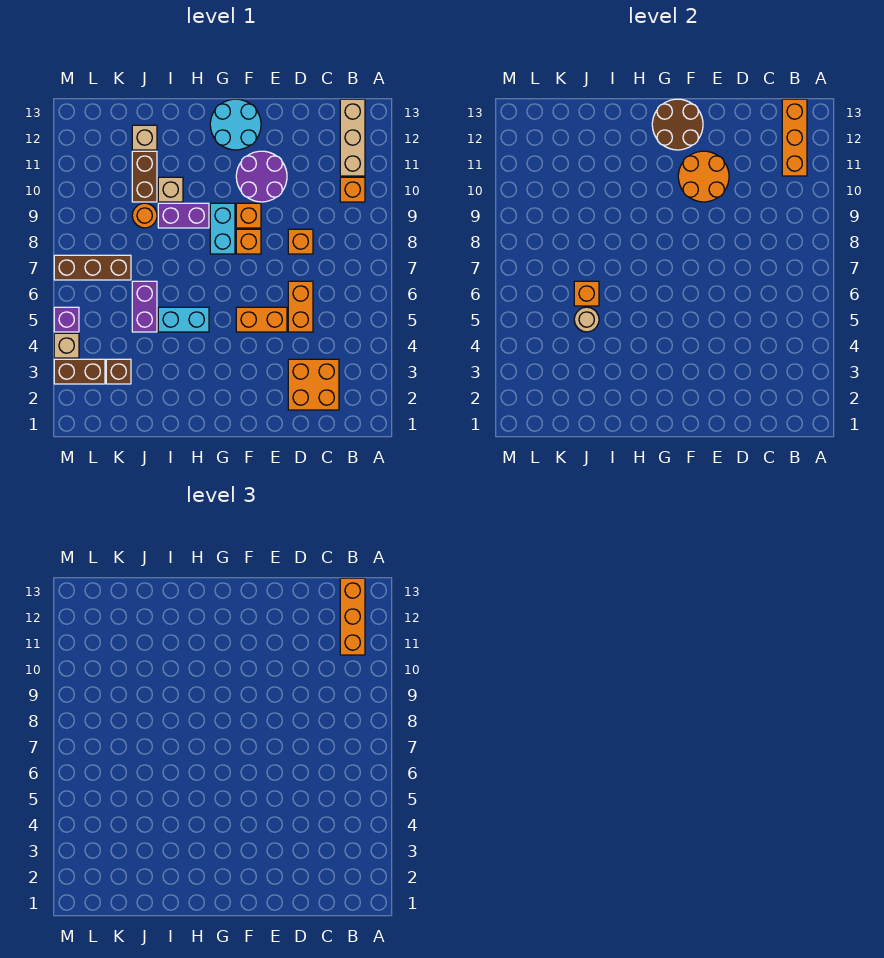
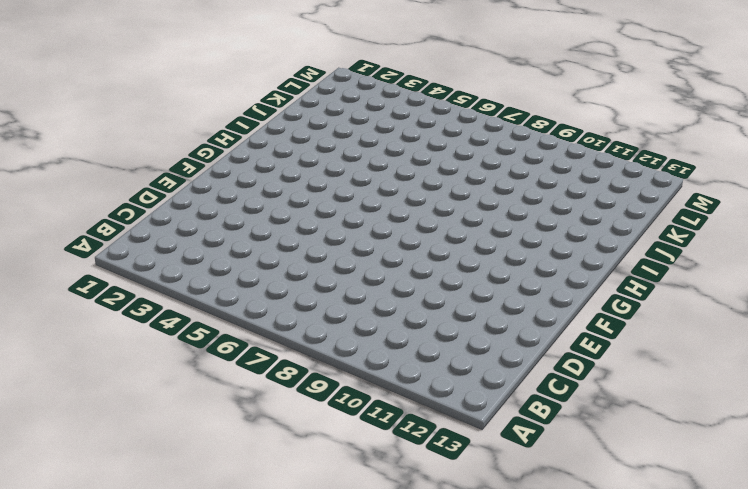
none -> orange 1x1 brick [340,177,365,202]
none -> tan 1x3 brick [340,99,365,176]
none -> orange 2x2 brick [288,359,339,410]

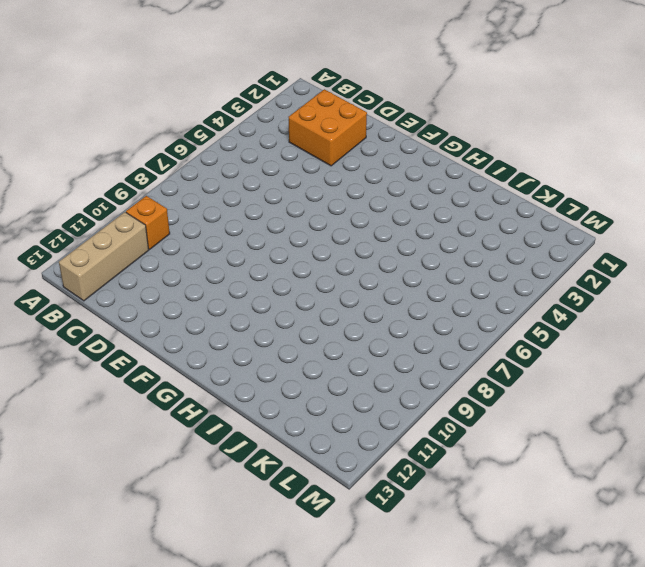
none -> orange 1x2 brick [288,281,313,332]
none -> orange 1x1 brick [288,229,313,254]
none -> orange 1x2 brick [236,307,287,332]

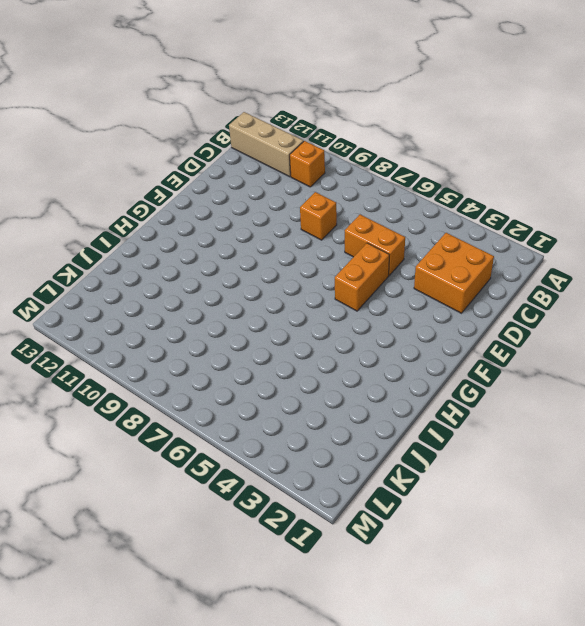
none -> purple 2x2 round brick [236,151,287,202]
none -> orange 1x1 brick [236,229,261,254]
none -> orange 1x1 brick [236,203,261,228]

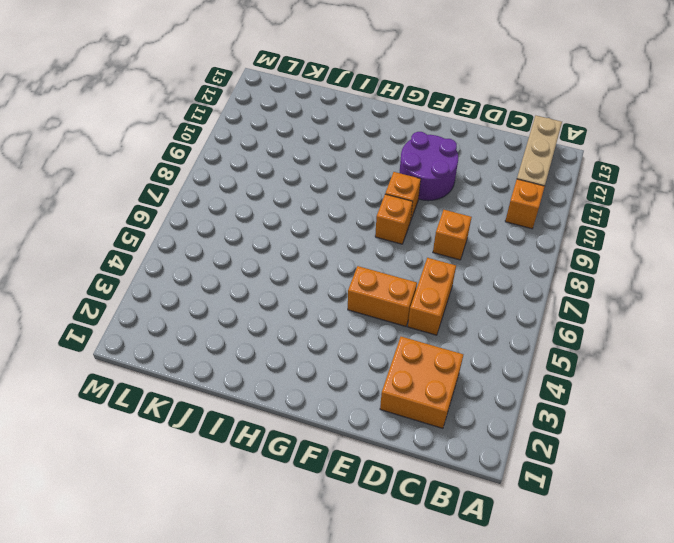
none -> cyan 2x2 round brick [210,99,261,150]
none -> cyan 1x2 brick [210,203,235,254]
none -> cyan 1x2 brick [158,307,209,332]

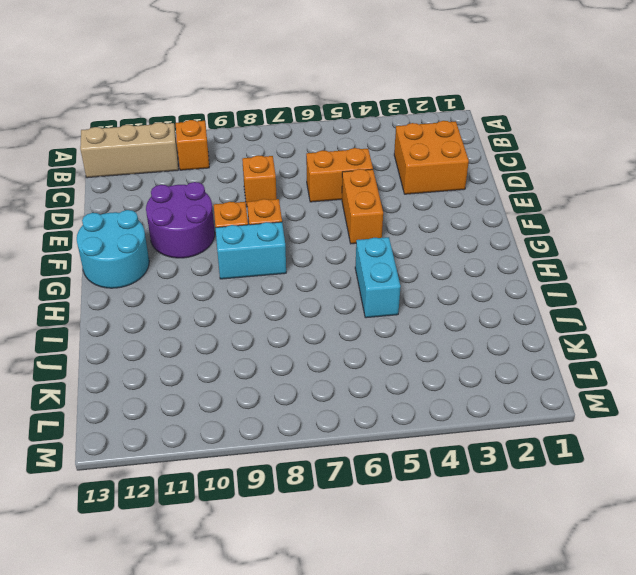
none -> purple 1x2 brick [158,203,209,228]
none -> tan 1x1 brick [158,177,183,202]
none -> purple 1x2 brick [132,281,157,332]

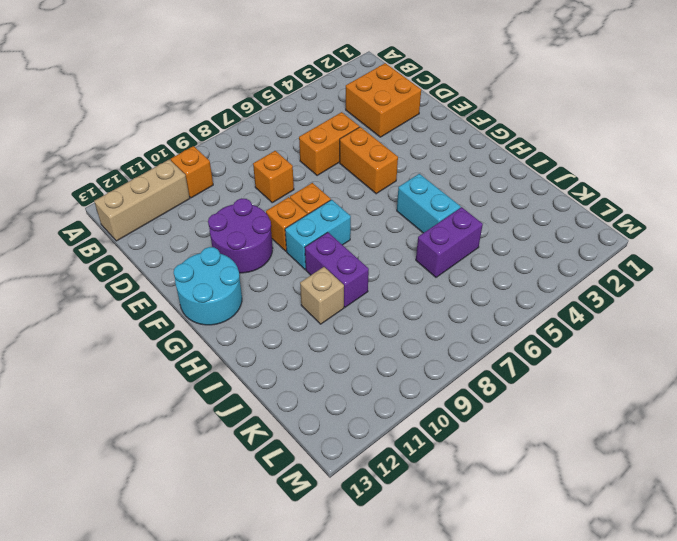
none -> orange 1x1 round brick [132,203,157,228]
none -> brown 1x2 brick [132,151,157,202]
none -> tan 1x1 brick [132,125,157,150]

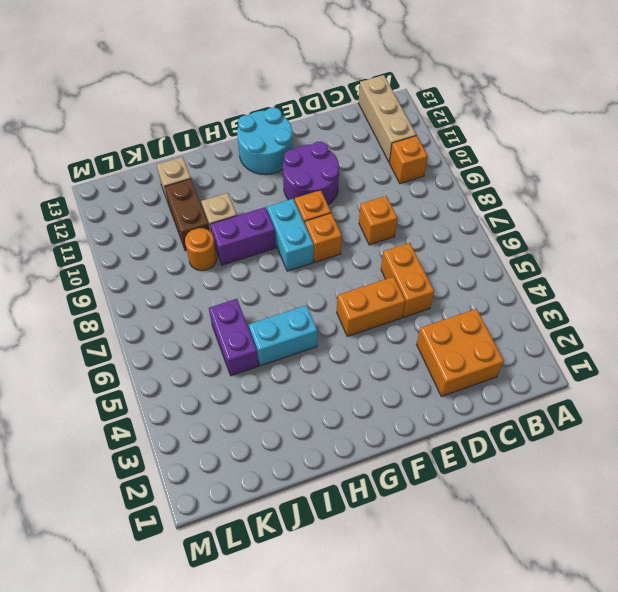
none -> brown 1x1 brick [106,359,131,384]
none -> brown 1x3 brick [54,255,131,280]
none -> brown 1x2 brick [54,359,105,384]

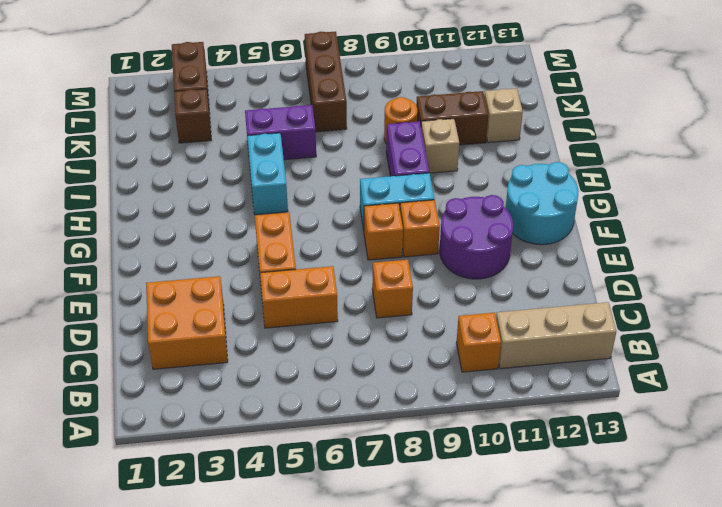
none -> tan 1x1 brick [54,333,79,358]
none -> purple 1x1 brick [54,307,79,332]
none -> orange 1x3 brick [782,99,807,176]

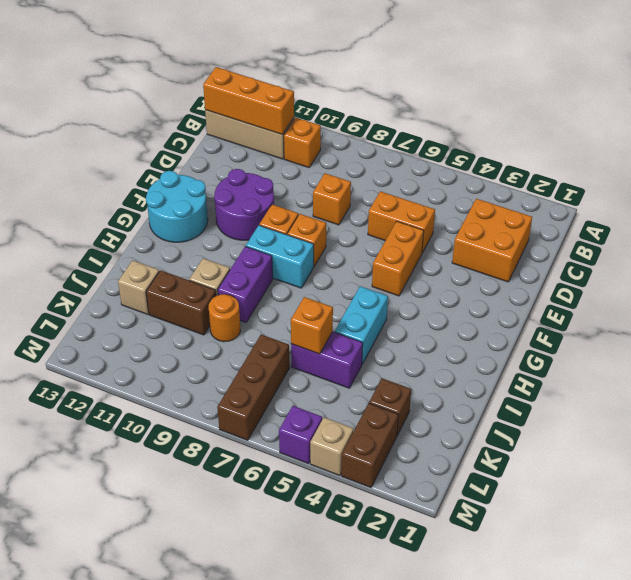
none -> orange 2x2 round brick [678,151,729,202]
none -> brown 2x2 round brick [652,99,703,150]
none -> tan 1x1 round brick [574,307,599,332]

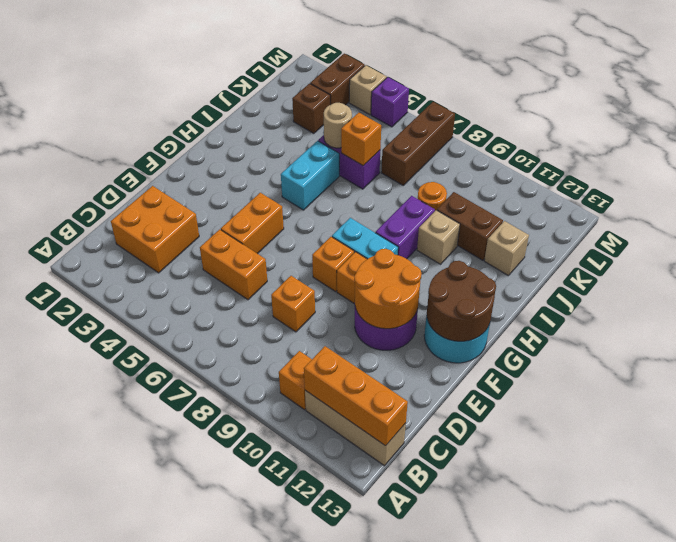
none -> orange 1x3 brick [340,578,365,655]

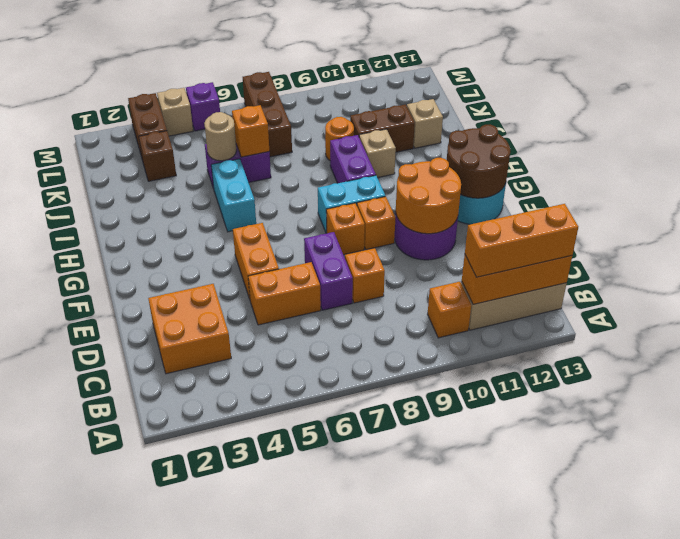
purple 1x2 brick [304,232,353,310] -> none

